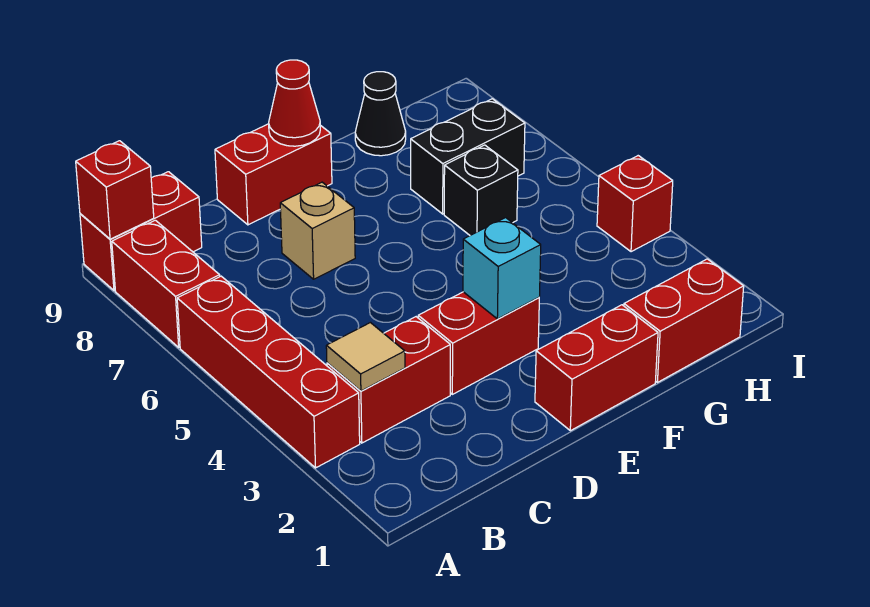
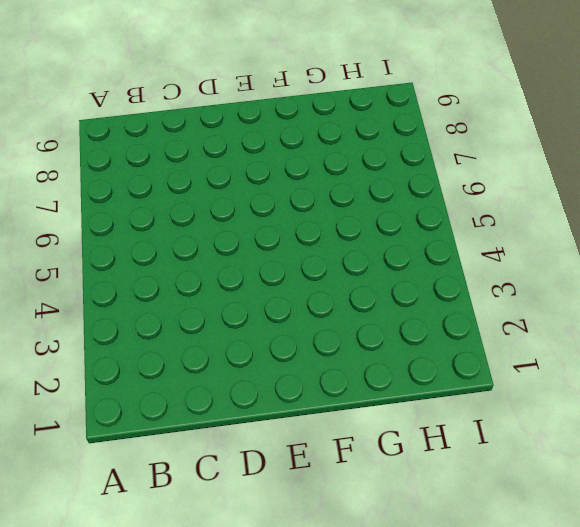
none -> red 1x4 brick [177,276,360,468]
none -> red 1x2 brick [112,220,220,347]
none -> red 1x2 brick [80,172,202,291]

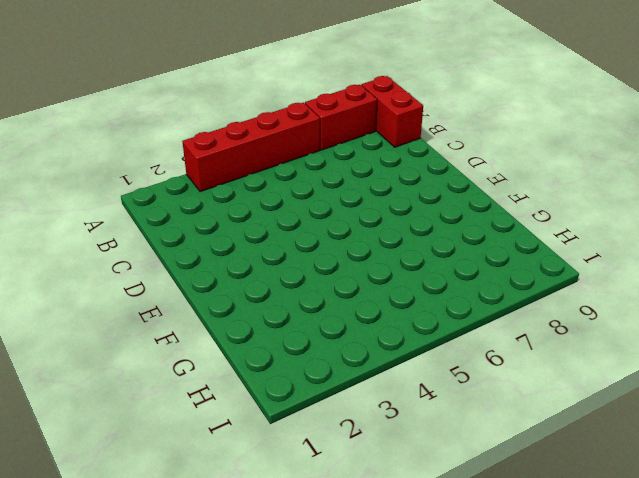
none -> red 1x2 brick [327,317,450,443]
none -> red 1x2 brick [418,292,539,394]
none -> tan 1x1 brick [280,182,355,279]

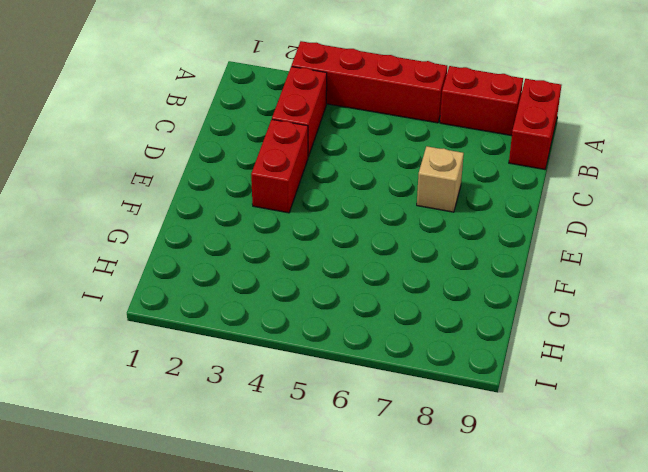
none -> red 1x2 brick [215,124,332,225]
none -> red 1x2 brick [535,305,658,431]
none -> red 1x2 brick [624,259,744,382]

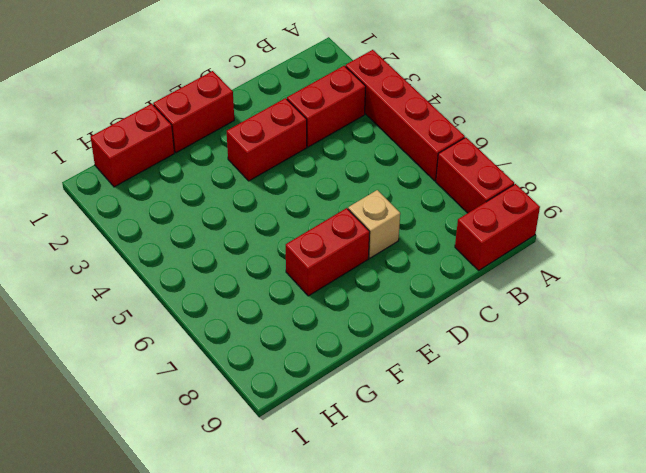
red 1x2 brick [286,208,370,296] -> red 1x2 brick moved to [215,124,332,225]
none -> black 1x1 brick [444,145,518,235]
none -> black 1x2 brick [411,99,525,214]
none -> black 1x1 cone [355,72,406,156]

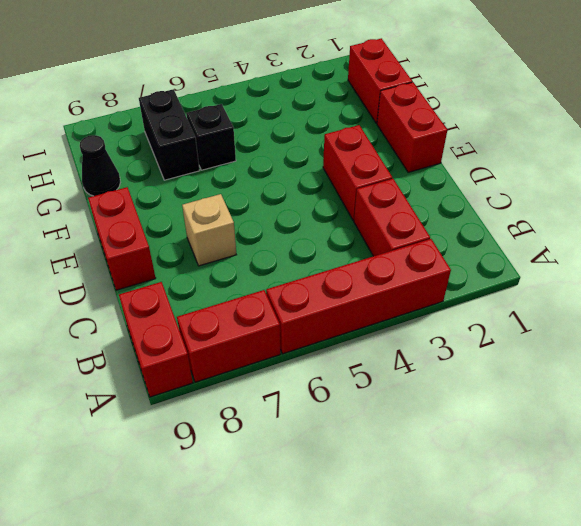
none -> red 1x1 brick [597,156,673,252]
none -> red 1x1 brick [76,141,154,239]
none -> tan 1x1 tile [326,323,405,391]

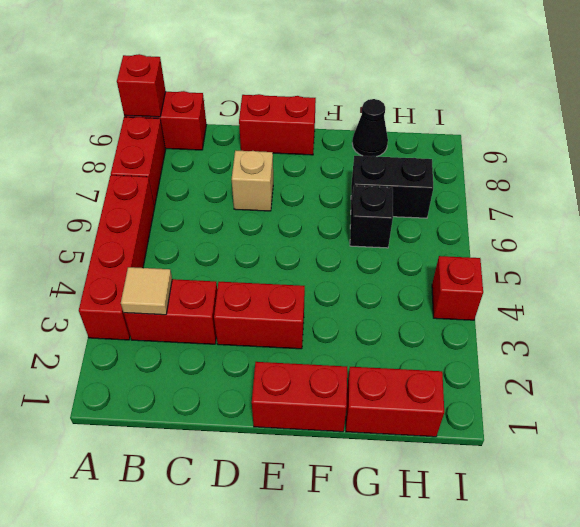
none -> cyan 1x1 brick [463,218,541,319]
none -> red 1x1 cone [269,60,320,146]

